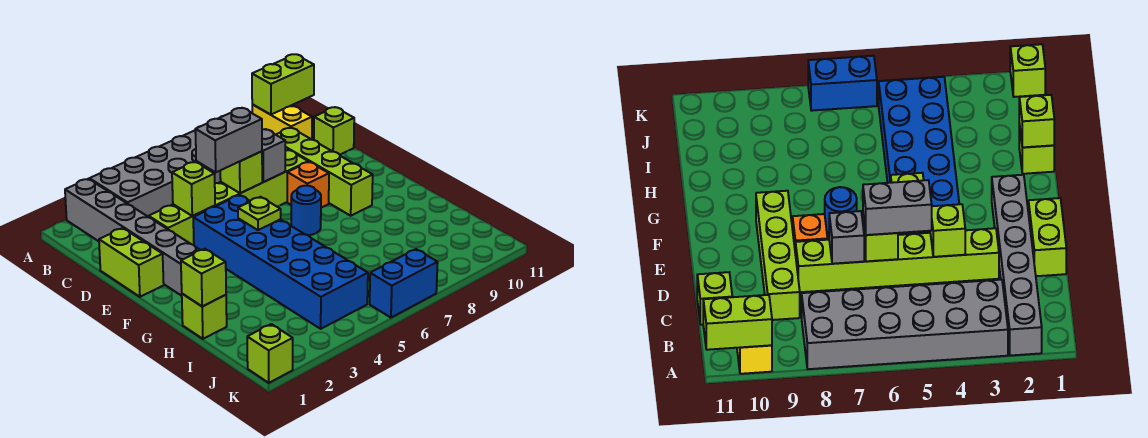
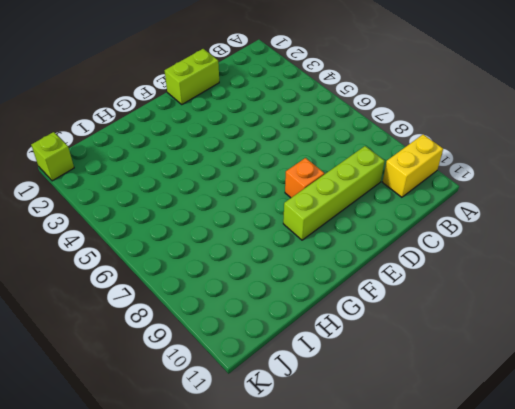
none -> grey 1x6 brick [65,179,200,296]
none -> grey 2x6 brick [89,116,223,217]
none -> lime 1x1 brick [314,107,354,155]

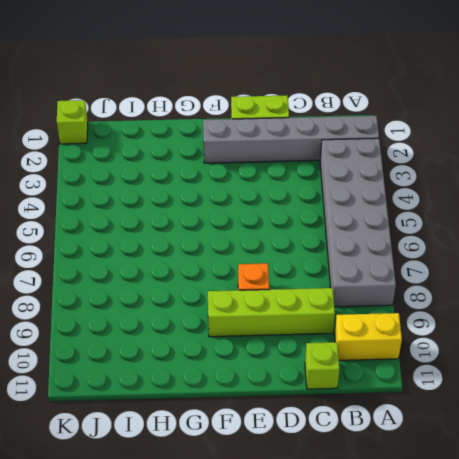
none -> lime 1x6 brick [149,150,308,245]
none -> blue 2x6 brick [193,195,368,329]
none -> blue 1x1 round brick [291,186,321,235]

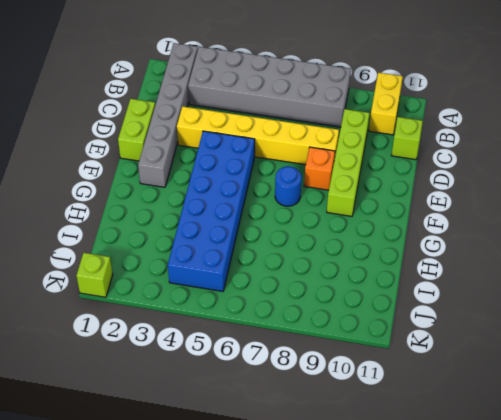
yellow 1x6 brick [177,106,339,165] -> lime 1x6 brick [149,150,308,245]
none -> lime 1x1 brick [182,294,227,339]
none -> blue 1x2 brick [370,249,438,318]
none -> lime 1x2 brick [252,54,314,115]

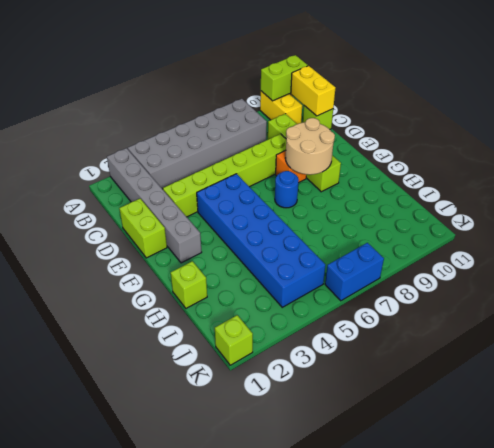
yellow 1x2 brick [291,66,335,116] -> none
tan 2x2 round brick [285,118,335,175] -> none
none -> lime 1x1 brick [172,162,215,216]
none -> lime 1x1 brick [220,151,262,193]
none -> grey 1x1 brick [262,129,285,182]

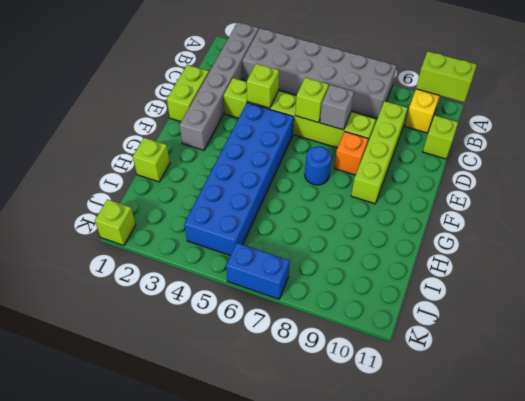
none -> lime 1x1 plate [238,197,281,230]
none -> lime 1x1 brick [181,249,226,306]
none -> grey 1x2 brick [195,108,262,172]

